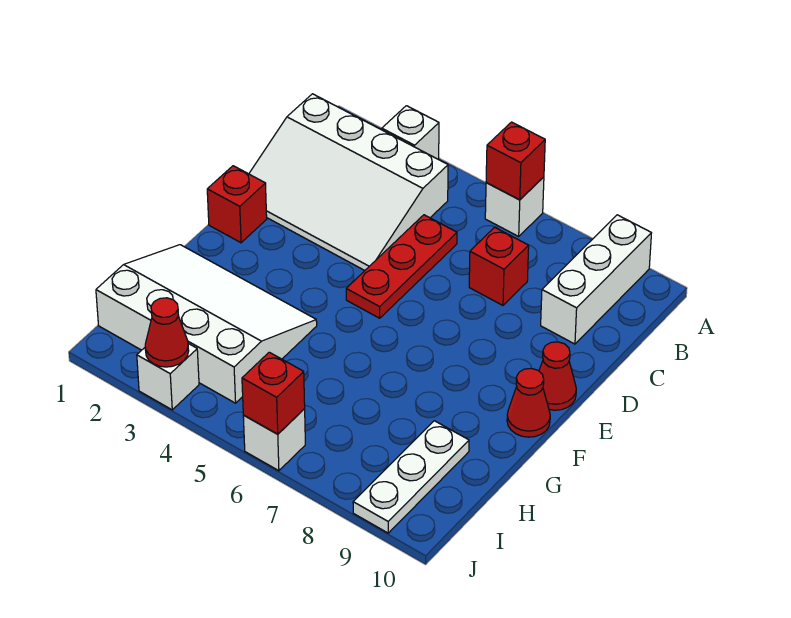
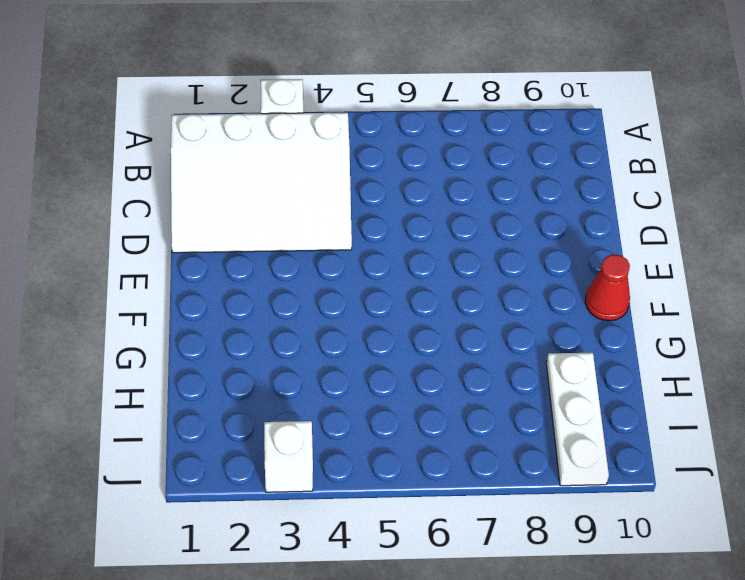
none -> white 1x1 brick [485,177,544,236]
none -> white 1x3 brick [541,215,651,344]
none -> red 1x3 plate [346,215,457,318]

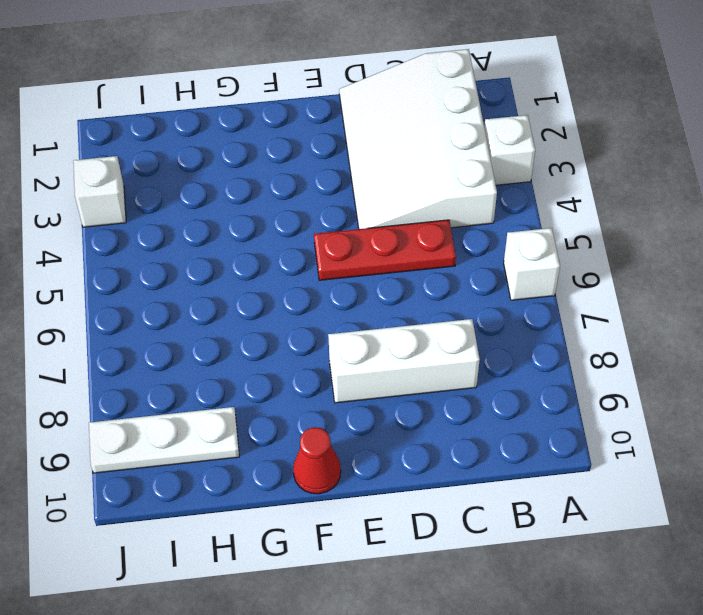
white 1x3 brick [328,319,480,403] -> white 1x3 brick moved to [541,215,651,344]
none -> red 1x1 brick [469,227,529,305]
none -> red 1x1 brick [207,166,267,243]
none -> red 1x1 cone [539,342,576,410]

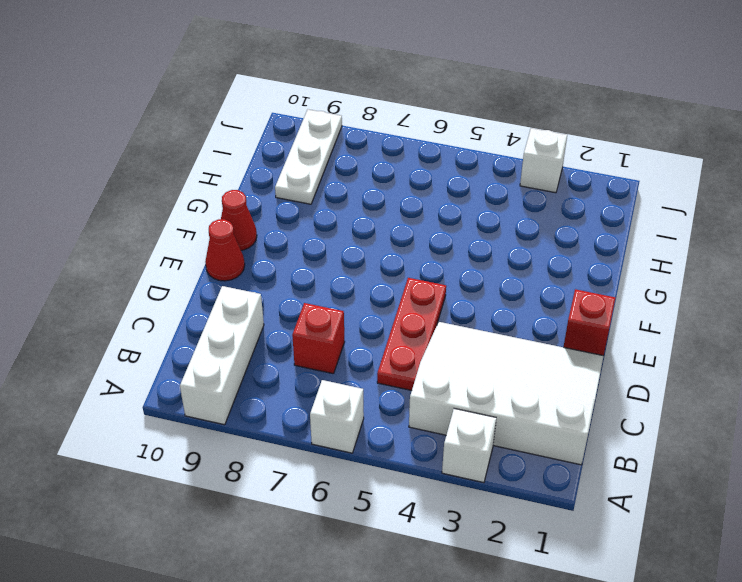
none -> white 3x4 slope [96,245,317,403]
none -> white 1x1 brick [243,409,305,471]
none -> red 1x1 brick [486,122,545,200]

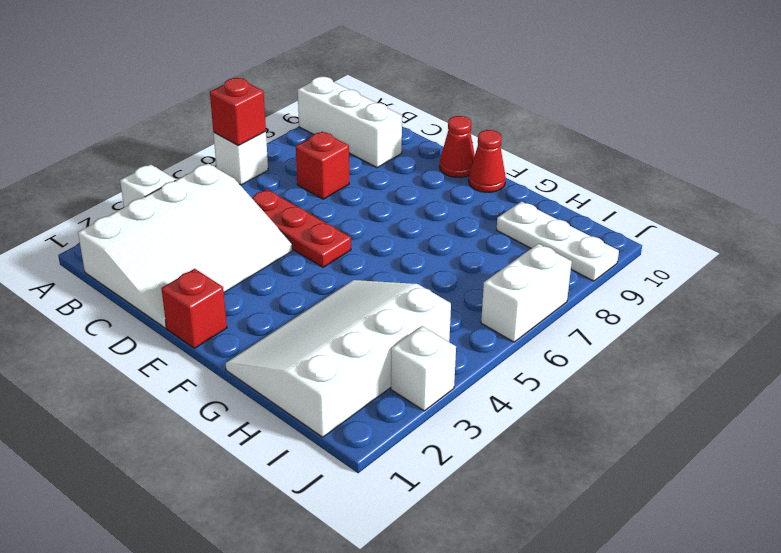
white 1x2 brick [481,244,572,342] -> white 1x1 brick [243,409,305,471]
none -> red 1x1 cone [145,298,189,367]
none -> red 1x1 brick [242,352,305,434]

